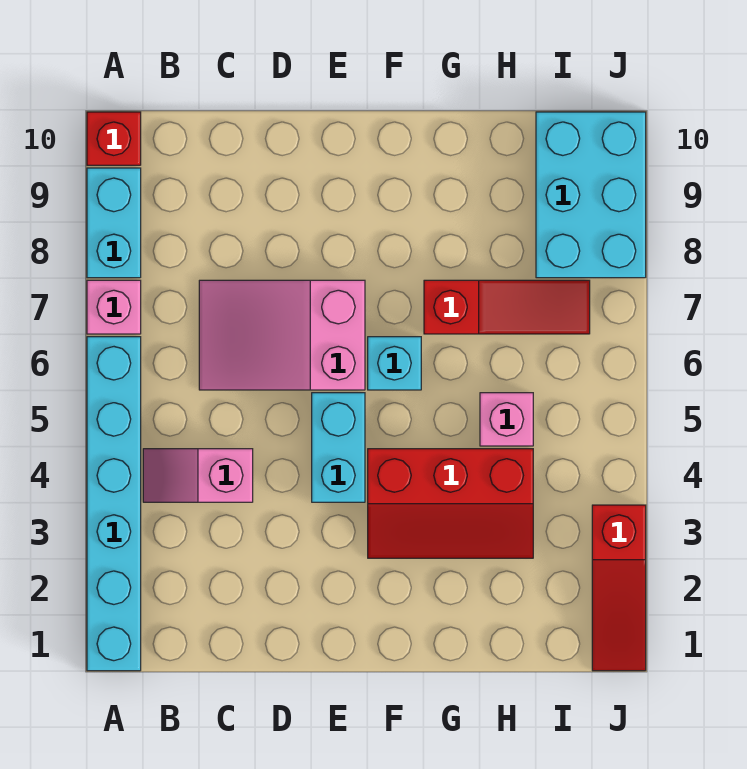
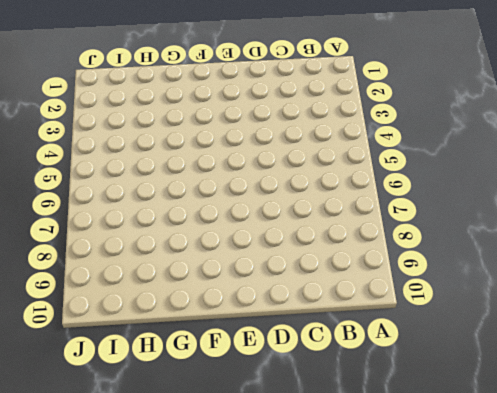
none -> cyan 1x6 brick [87,337,141,671]
none -> pink 1x1 brick [87,280,141,334]
none -> cyan 1x2 brick [87,168,141,278]

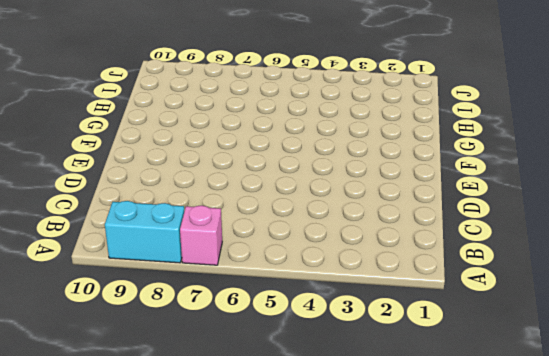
none -> cyan 1x6 brick [87,337,141,671]
none -> red 1x1 brick [87,112,141,165]
none -> pink 1x2 slope [143,449,253,502]

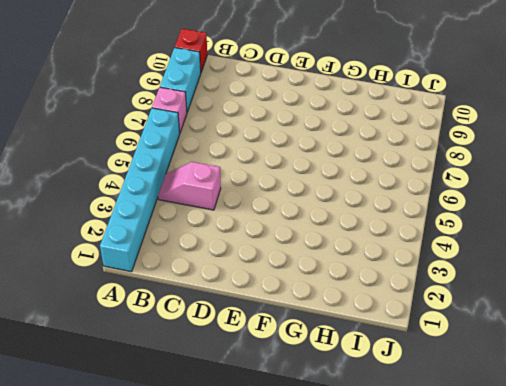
none -> pink 2x3 slope [199,280,365,390]
none -> cyan 1x2 brick [312,393,365,502]
none -> red 2x3 slope [368,449,533,558]

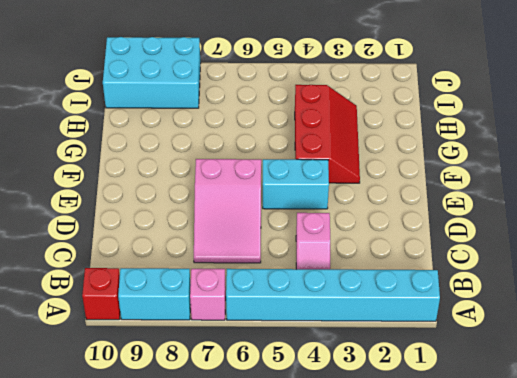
none -> cyan 1x1 brick [368,337,421,390]
none -> red 1x3 slope [424,280,590,334]
none -> pink 1x1 brick [480,393,533,446]

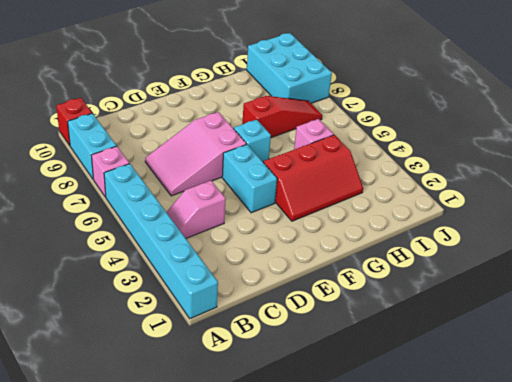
none -> red 1x3 slope [592,505,646,671]

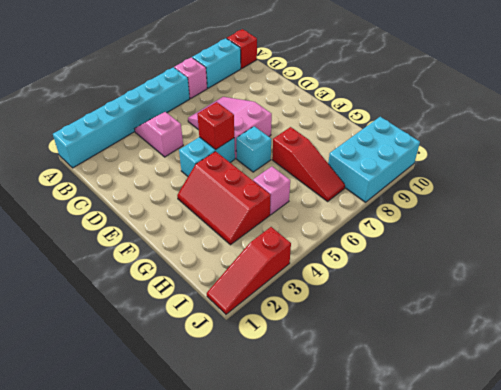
red 1x1 brick [197,102,234,149] -> none

